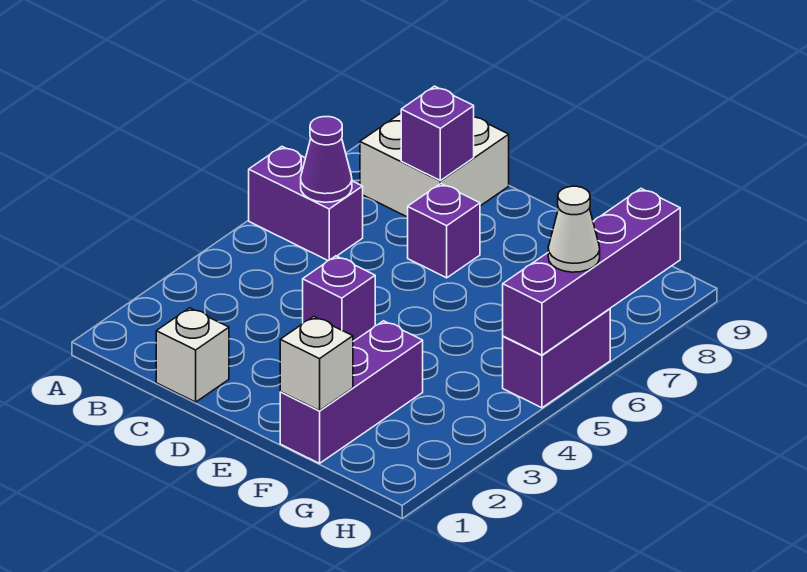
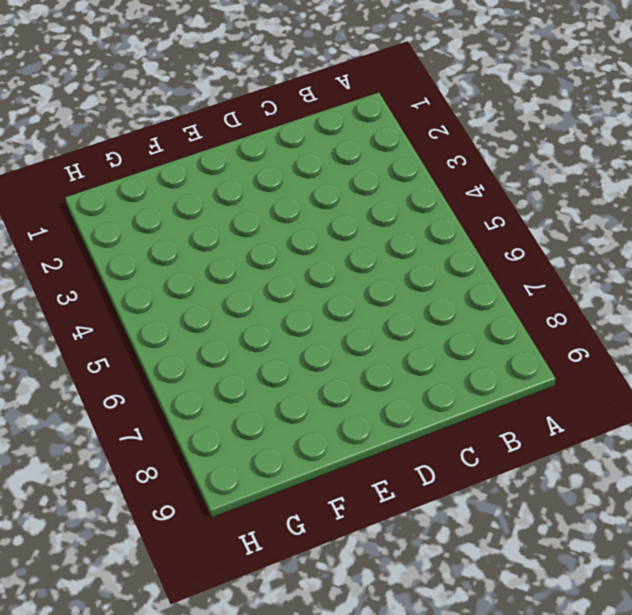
none -> purple 1x2 brick [249,147,363,261]
none -> white 2x2 brick [360,113,509,217]
none -> white 1x1 brick [156,308,229,402]

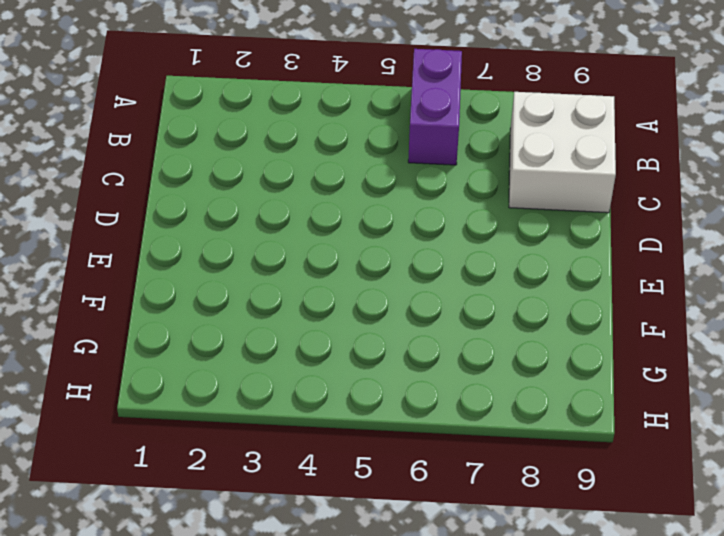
none -> white 1x1 brick [156,308,229,402]
none -> purple 1x1 brick [303,256,375,341]
none -> purple 1x1 brick [408,184,480,278]

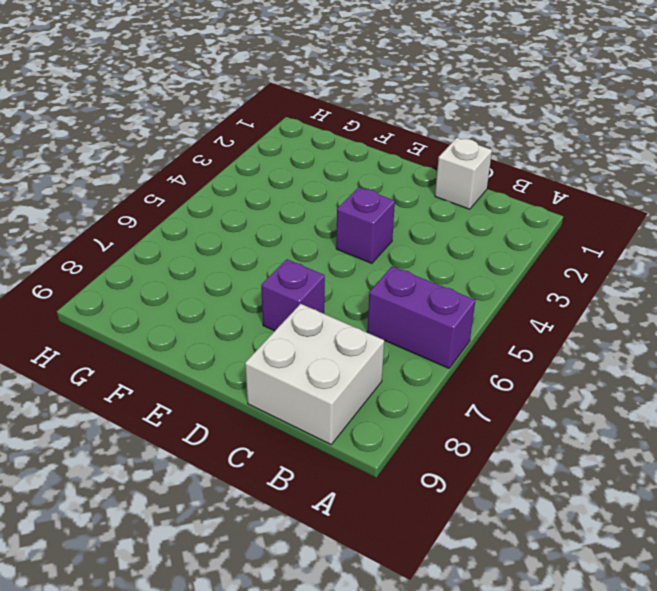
none -> purple 1x3 brick [280,321,423,463]
none -> purple 1x2 brick [503,309,610,408]
none -> purple 1x1 cone [301,117,352,202]

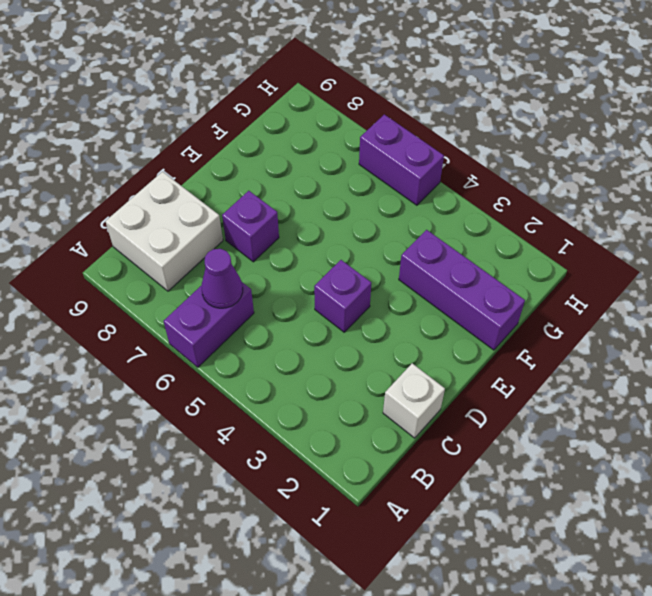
none -> purple 1x1 brick [401,86,474,181]
none -> white 1x1 brick [280,316,353,411]
none -> purple 1x4 brick [503,189,680,355]

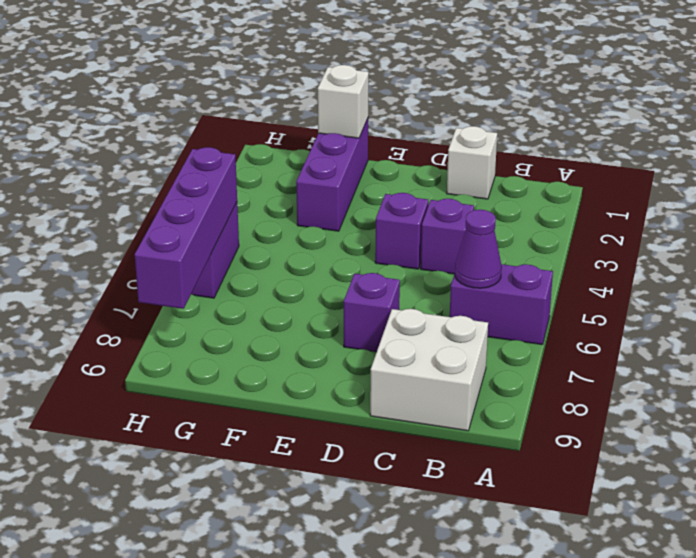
purple 1x1 brick [421,199,474,274] -> purple 1x1 brick moved to [401,86,474,181]
none -> white 1x1 cone [548,186,600,272]

